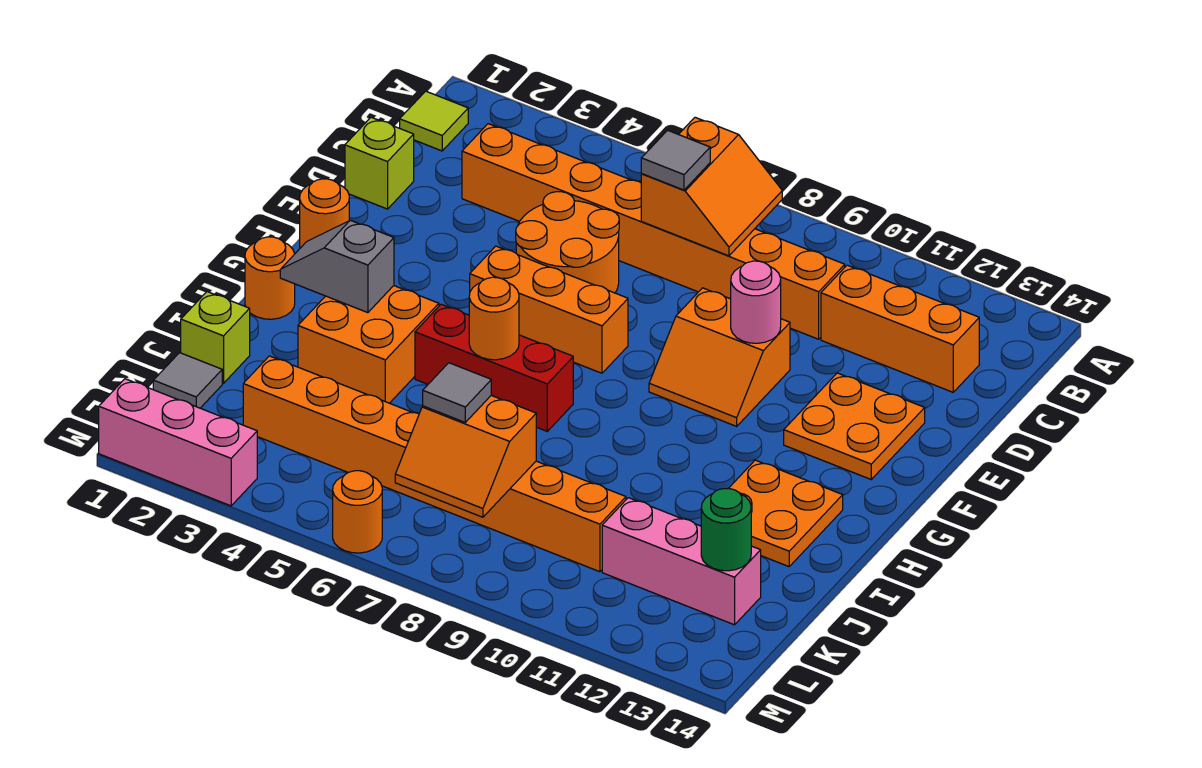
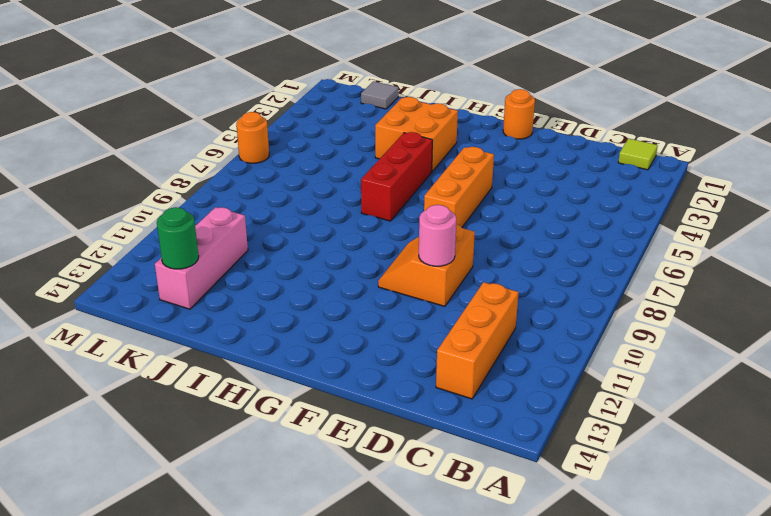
none -> orange 1x8 brick [462,124,845,339]
none -> lime 1x1 brick [345,117,414,209]
none -> orange 2x2 round brick [516,192,619,293]

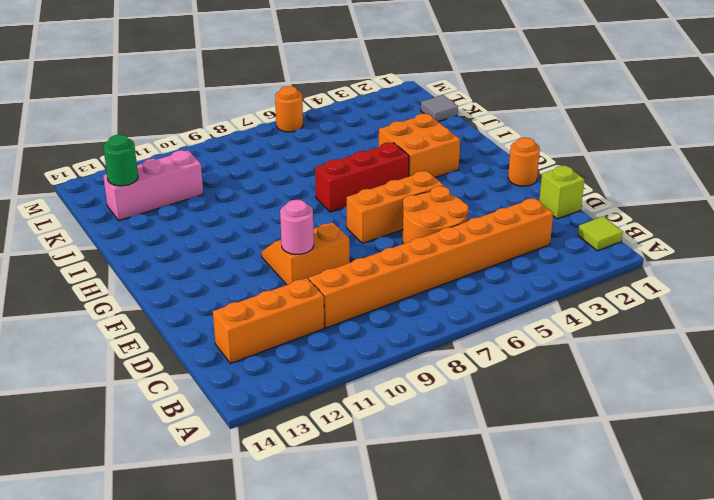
none -> orange 2x2 plate [784,373,925,479]
none -> orange 1x1 round brick [245,237,295,319]
none -> orange 2x2 plate [728,460,843,567]

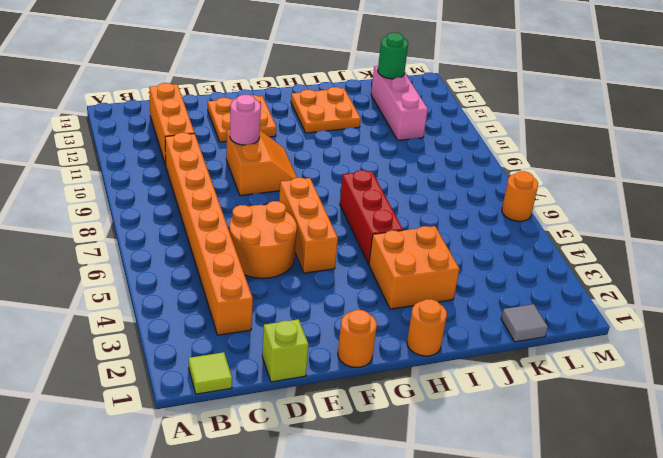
none -> lime 1x1 brick [181,292,250,383]
none -> orange 1x8 brick [243,356,626,572]
none -> pink 1x3 brick [99,379,257,506]

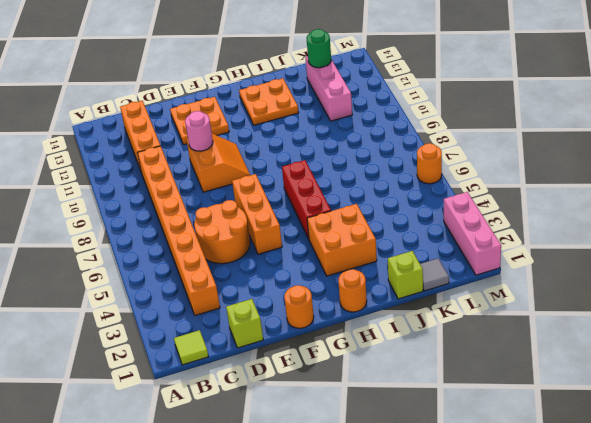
none -> orange 1x8 brick [243,356,626,572]
none -> orange 2x2 slope [641,117,782,256]
none -> grey 1x2 slope [280,220,394,313]

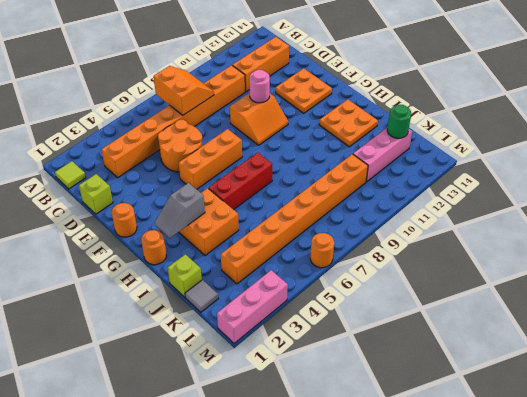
none -> orange 1x1 round brick [469,277,519,360]
none -> orange 2x2 slope [395,395,536,517]
none -> grey 1x1 tile [641,130,710,190]

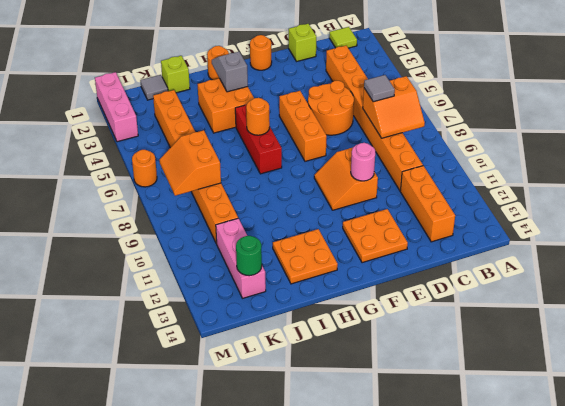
none -> grey 1x1 tile [423,363,491,422]

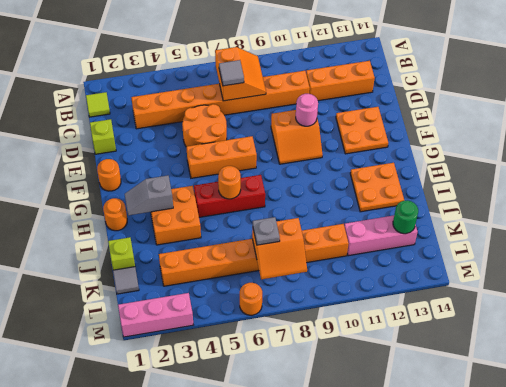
grey 1x1 plate [253,217,280,245] -> grey 1x1 tile [423,363,491,422]

